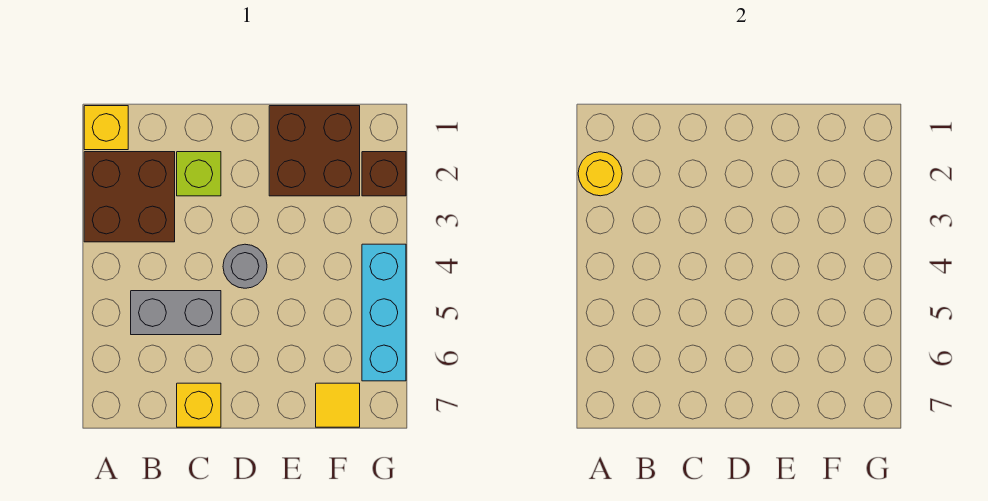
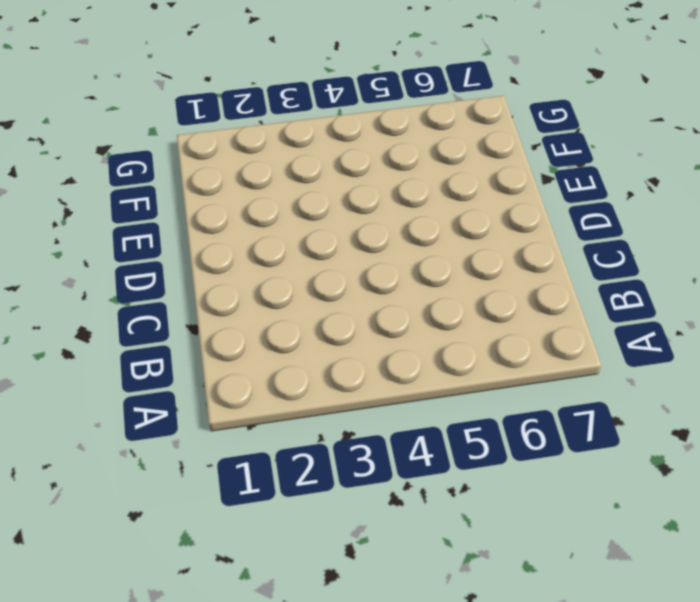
none -> yellow 1x1 brick [84,106,128,150]
none -> brown 2x2 brick [84,152,175,242]

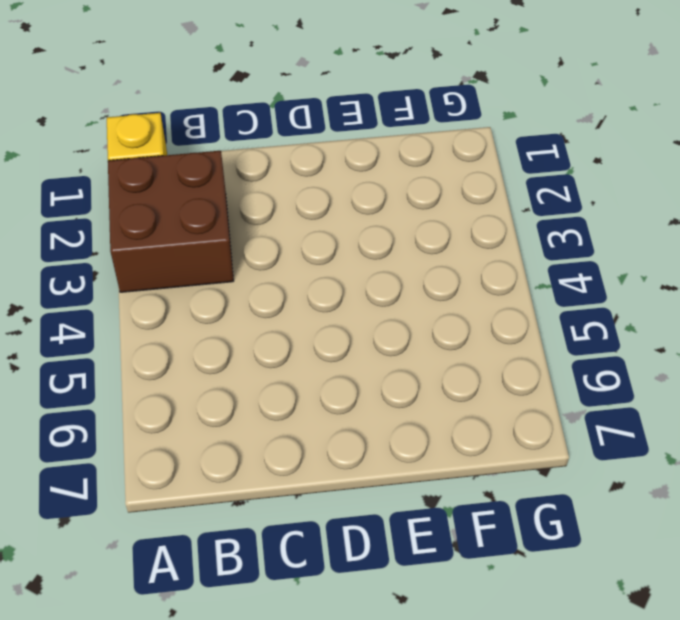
none -> grey 1x2 brick [131,291,221,335]
none -> lime 1x1 brick [177,152,221,196]

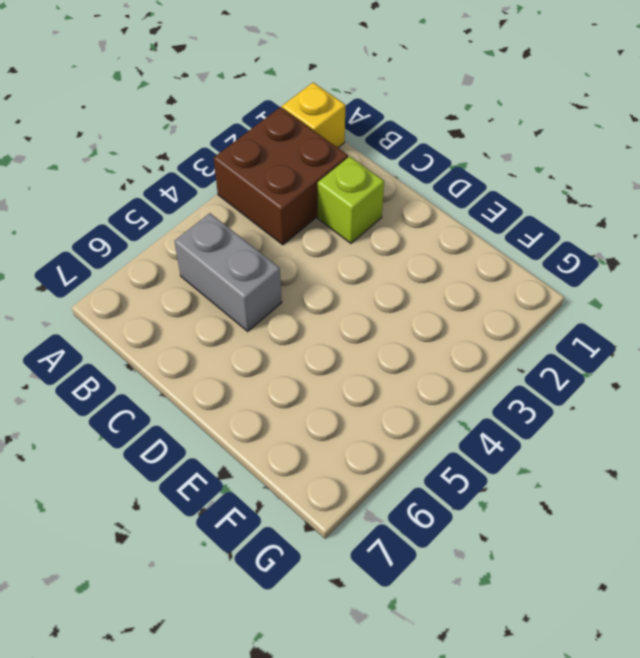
none -> yellow 1x1 brick [177,383,221,427]
none -> grey 1x1 round brick [223,244,267,288]

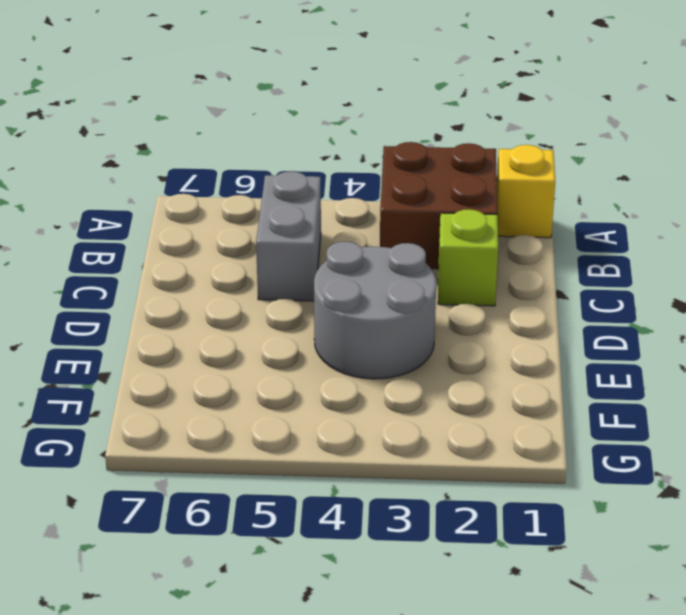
grey 2x2 round brick [314,242,436,379] -> grey 1x1 round brick [223,244,267,288]
none -> yellow 1x1 brick [177,383,221,427]
none -> brown 2x2 brick [269,106,360,196]

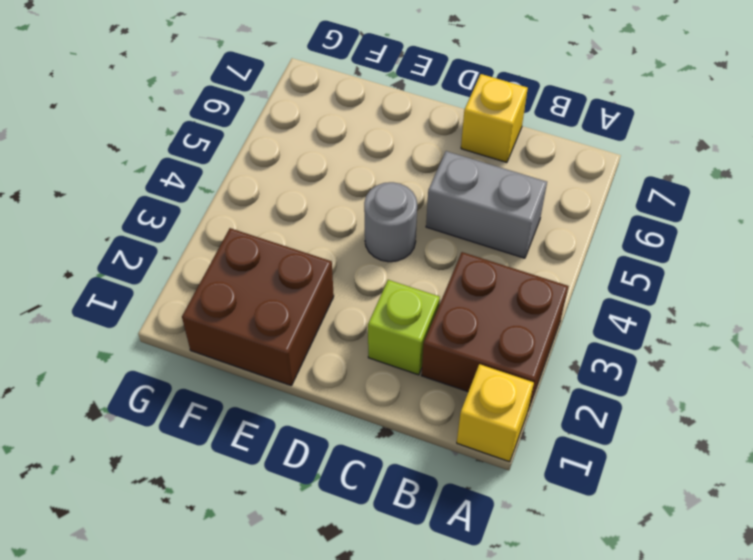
none -> yellow 1x1 tile [316,383,360,427]
none -> brown 1x1 brick [362,152,406,196]

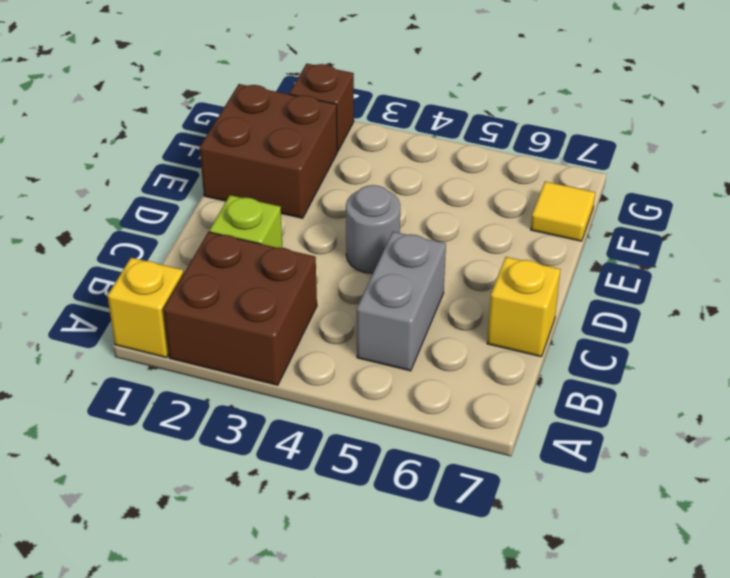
none -> cyan 1x3 brick [362,244,406,381]
none -> yellow 1x1 round brick [578,152,622,196]

